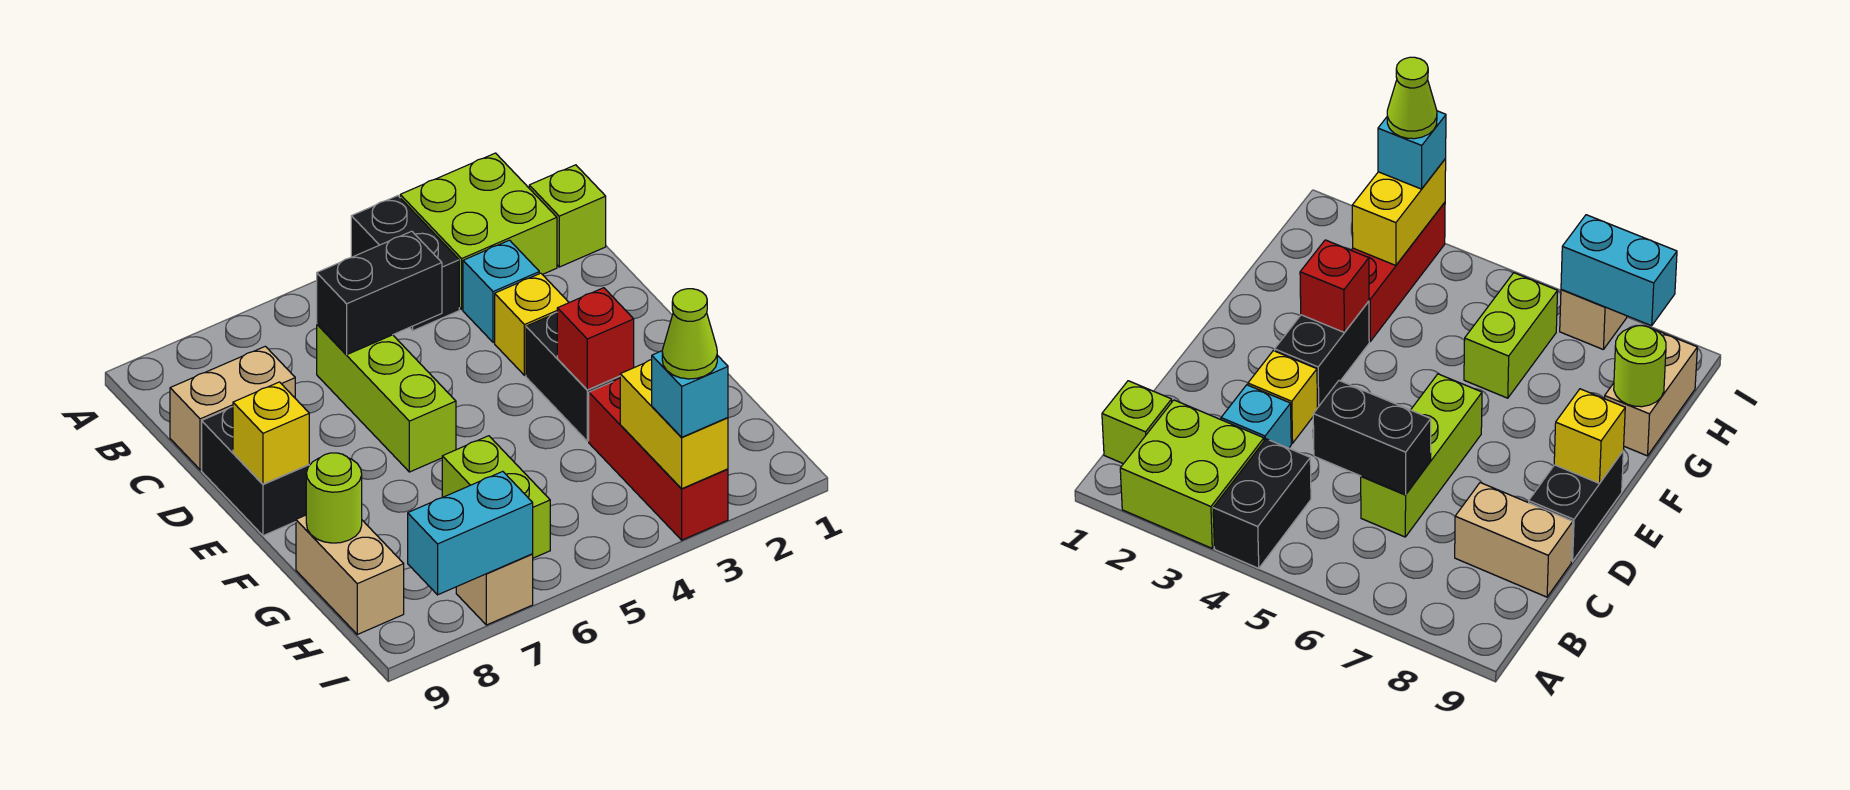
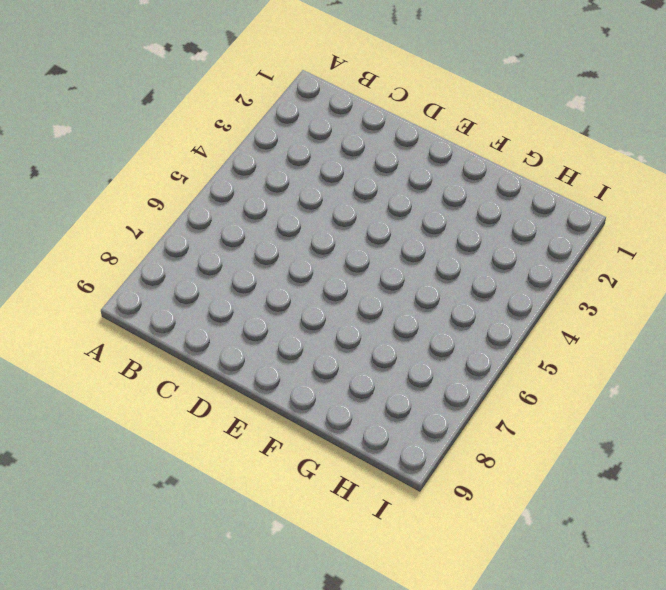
none -> lime 2x2 brick [400,153,557,309]
none -> black 1x2 brick [351,196,459,331]
none -> lime 1x1 brick [529,165,606,267]

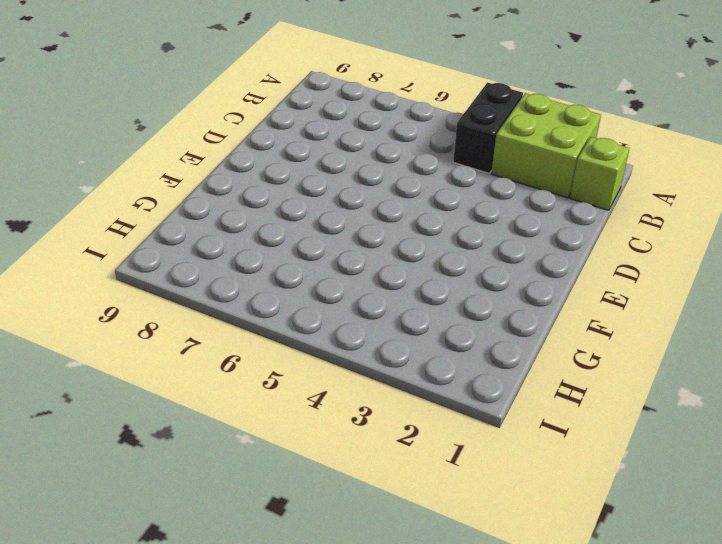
none -> cyan 1x1 brick [463,240,539,342]
none -> lime 1x3 brick [317,324,456,472]
none -> tan 1x2 brick [170,346,295,470]

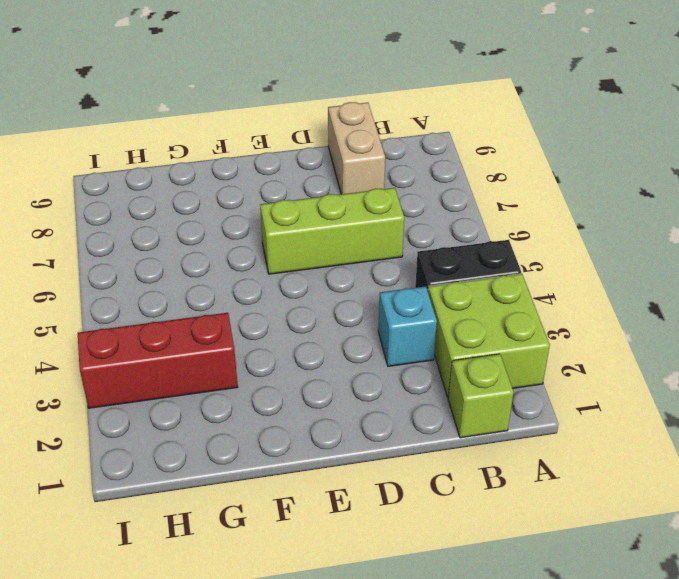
none -> yellow 1x1 brick [495,273,569,375]
none -> black 1x2 brick [202,407,309,536]
none -> black 1x2 brick [526,312,620,441]

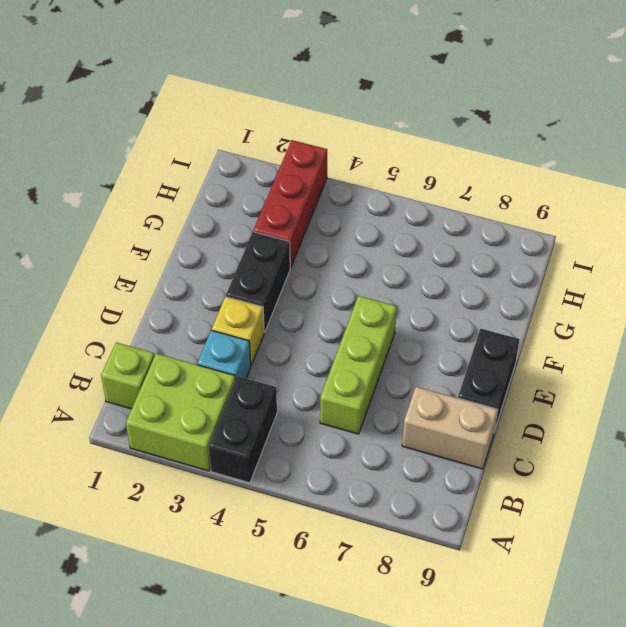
none -> lime 1x2 brick [442,436,550,558]
none -> tan 1x2 brick [296,515,404,634]
none -> tan 1x1 brick [456,554,533,625]

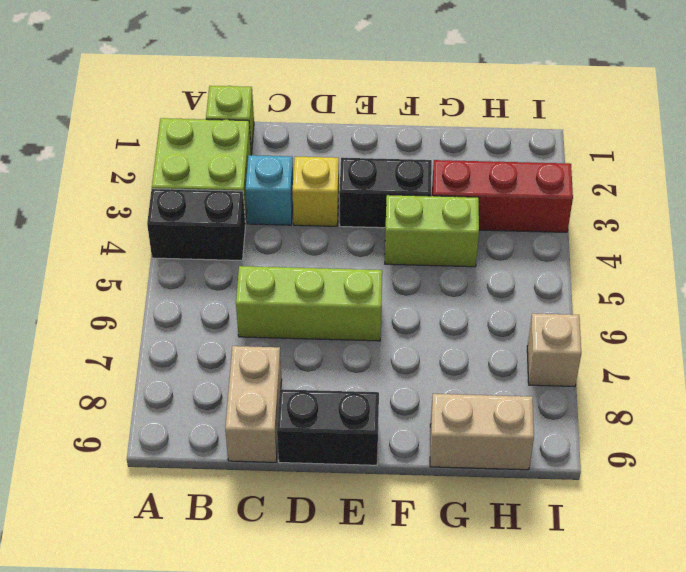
lime 1x2 brick [385,195,479,267] -> lime 1x2 brick moved to [442,436,550,558]
none -> black 1x2 brick [317,231,442,354]
none -> yellow 1x1 brick [233,382,309,484]
none -> red 1x1 brick [557,288,634,390]

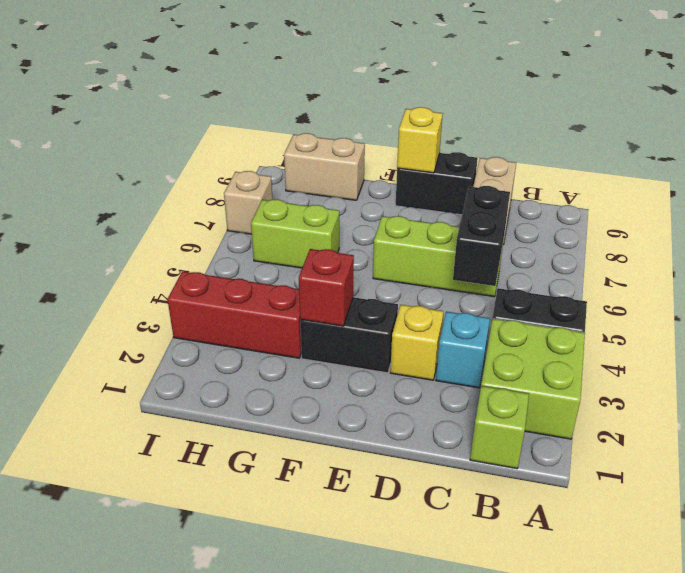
none -> lime 1x1 round brick [306,453,362,543]
none -> yellow 1x2 brick [620,360,728,489]
none -> cyan 1x2 brick [408,471,533,595]

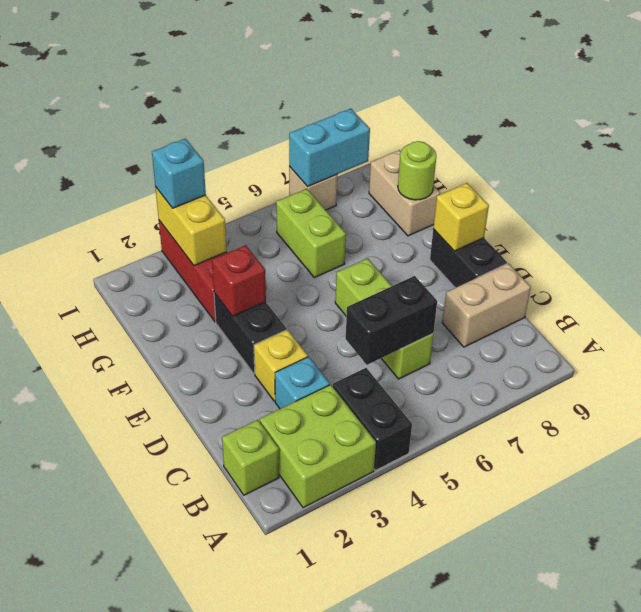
none -> lime 1x1 cone [662,289,717,379]

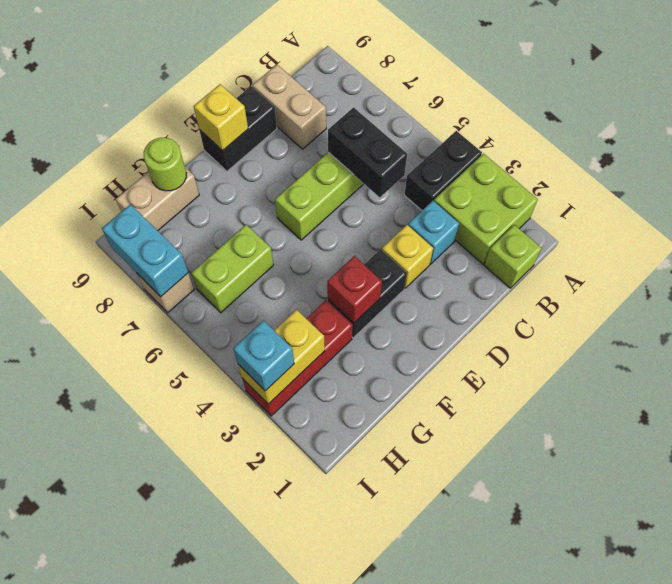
none -> lime 1x1 cone [662,289,717,379]

